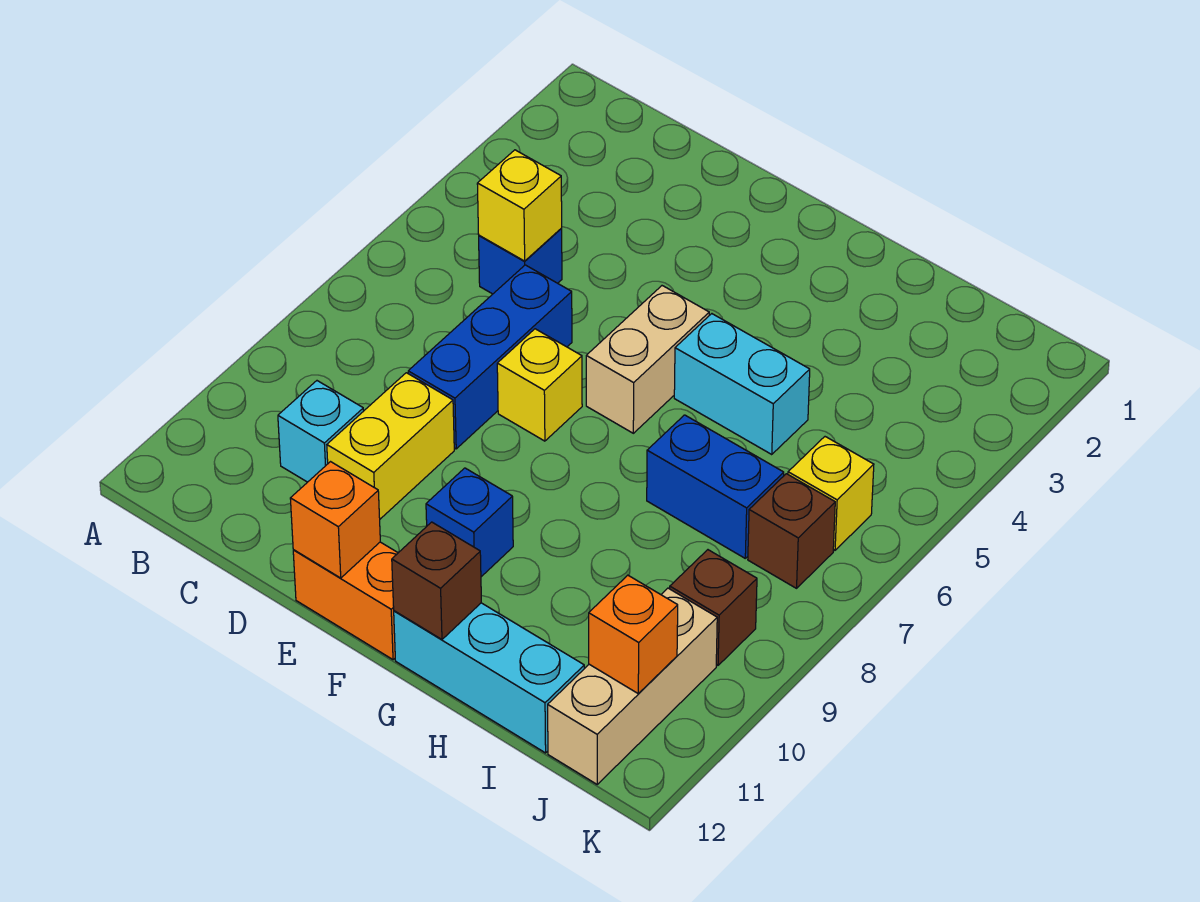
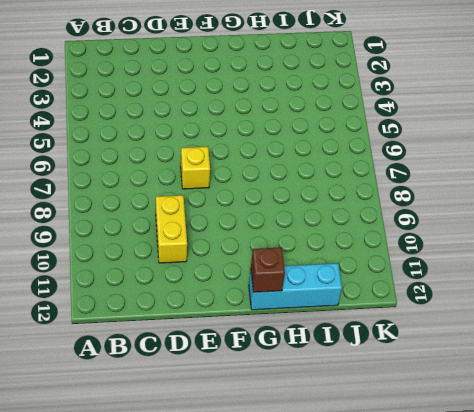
none -> blue 1x1 brick [479,229,562,294]
none -> cyan 1x1 brick [278,381,364,482]
none -> blue 1x3 brick [408,265,572,449]

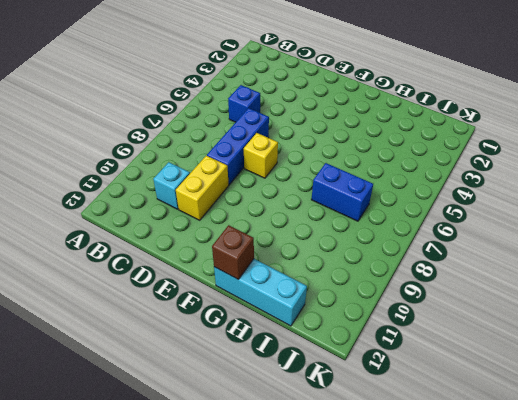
none -> orange 1x2 brick [293,542,398,660]
none -> tan 1x2 brick [586,286,709,433]
none -> blue 1x1 brick [426,468,513,577]

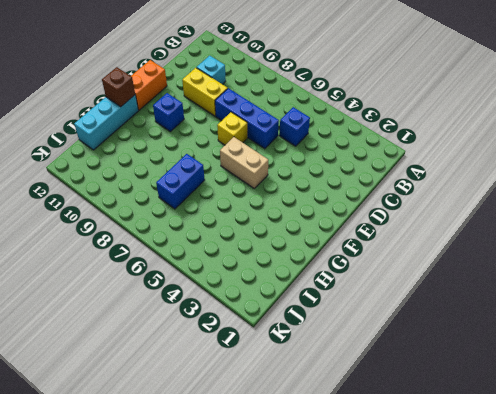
none -> cyan 1x2 brick [674,314,810,454]
none -> yellow 1x1 brick [788,437,874,550]
none -> brown 1x1 brick [748,474,835,588]

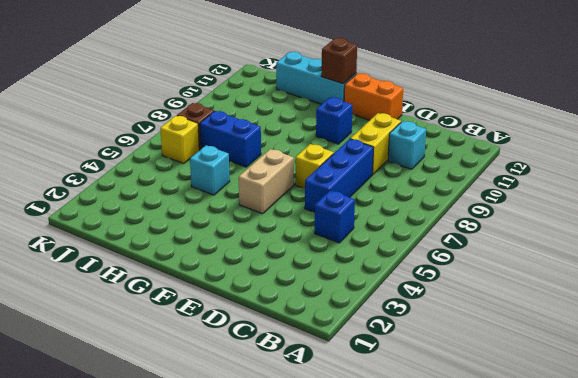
cyan 1x1 brick [190,145,230,195] -> cyan 1x2 brick [674,314,810,454]
none -> brown 1x1 brick [670,550,757,665]
none -> tan 1x3 brick [548,588,717,784]
none -> yellow 1x1 brick [477,150,562,261]

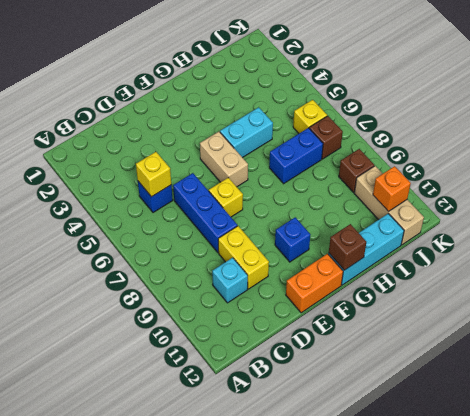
none -> orange 1x1 brick [290,462,380,578]

